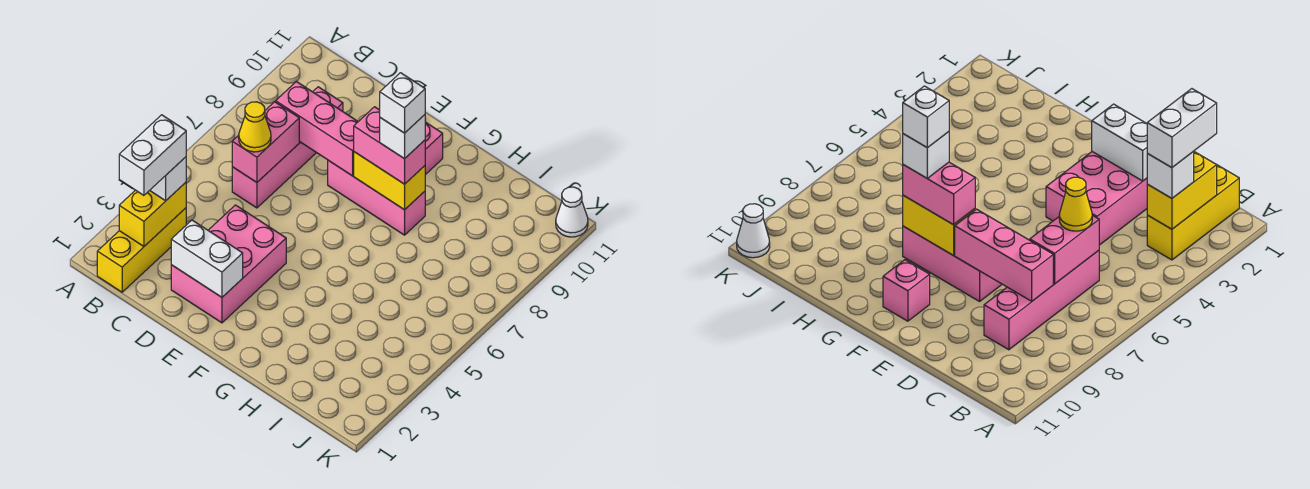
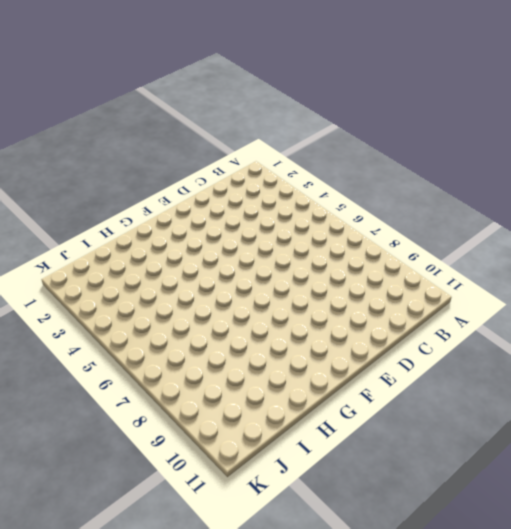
none -> yellow 1x3 brick [97,208,186,292]
none -> pink 1x4 brick [232,87,343,208]
none -> pink 2x3 brick [171,205,286,323]

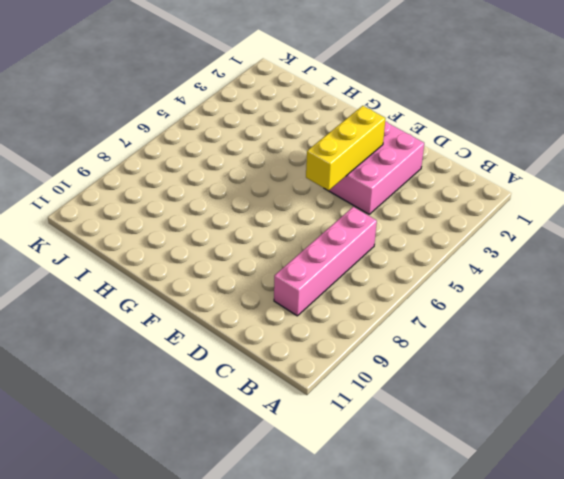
yellow 1x3 brick [306,106,386,191] -> yellow 1x3 brick moved to [97,208,186,292]
none -> pink 1x3 brick [328,160,425,235]
none -> pink 1x1 brick [425,122,443,175]
none -> white 1x1 cone [556,187,588,237]

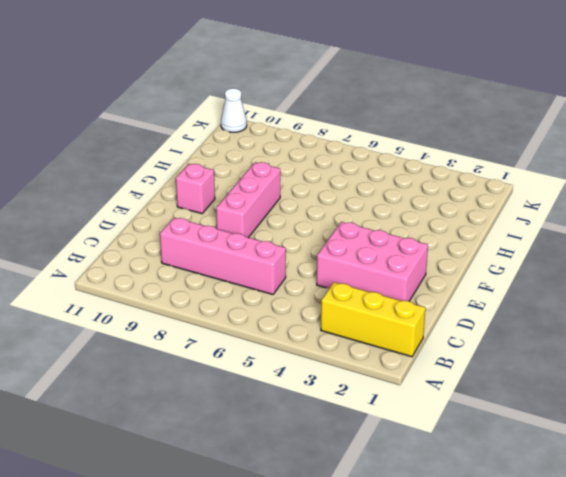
none -> yellow 1x2 brick [119,182,186,246]
none -> pink 1x2 brick [232,102,299,182]
none -> pink 1x3 brick [276,81,358,176]

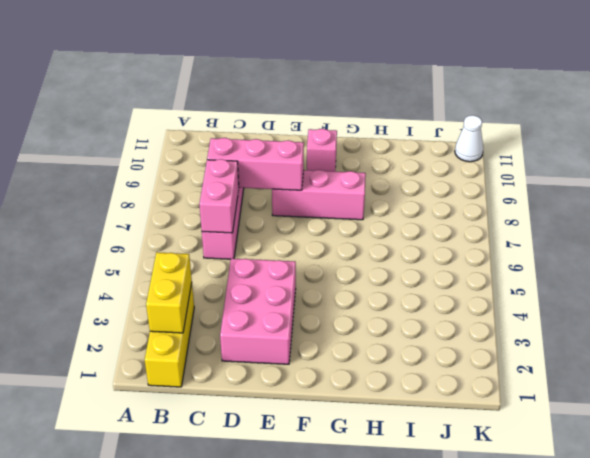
none -> white 1x2 brick [171,220,243,297]
none -> yellow 1x2 brick [354,152,425,210]
none -> white 1x1 brick [150,157,186,201]

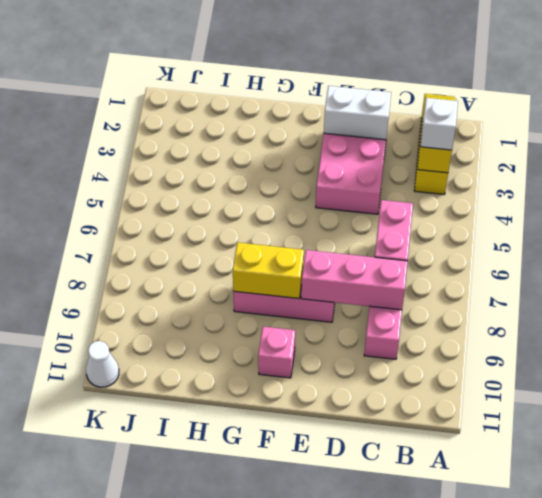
none -> yellow 1x1 cone [239,102,271,152]
none -> pink 1x2 brick [354,107,425,184]
none -> white 1x2 brick [119,115,186,195]

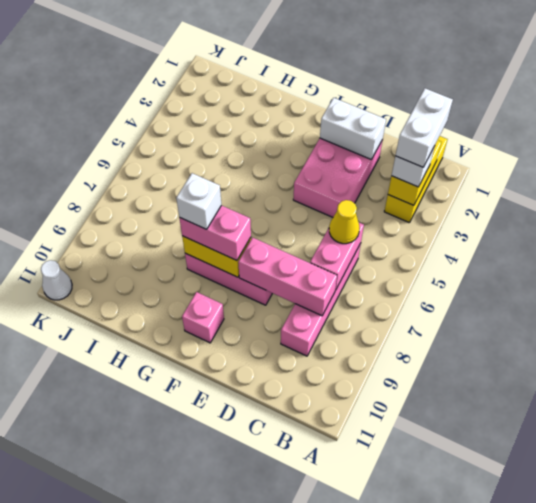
none -> white 1x1 brick [380,73,425,133]

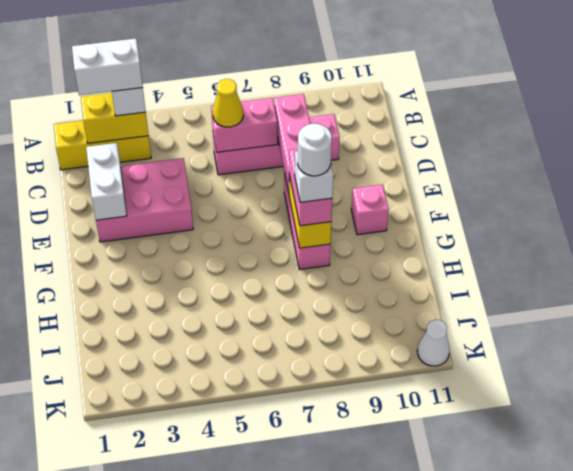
white 1x1 round brick [298,124,332,176] -> white 1x1 brick [380,73,425,133]

